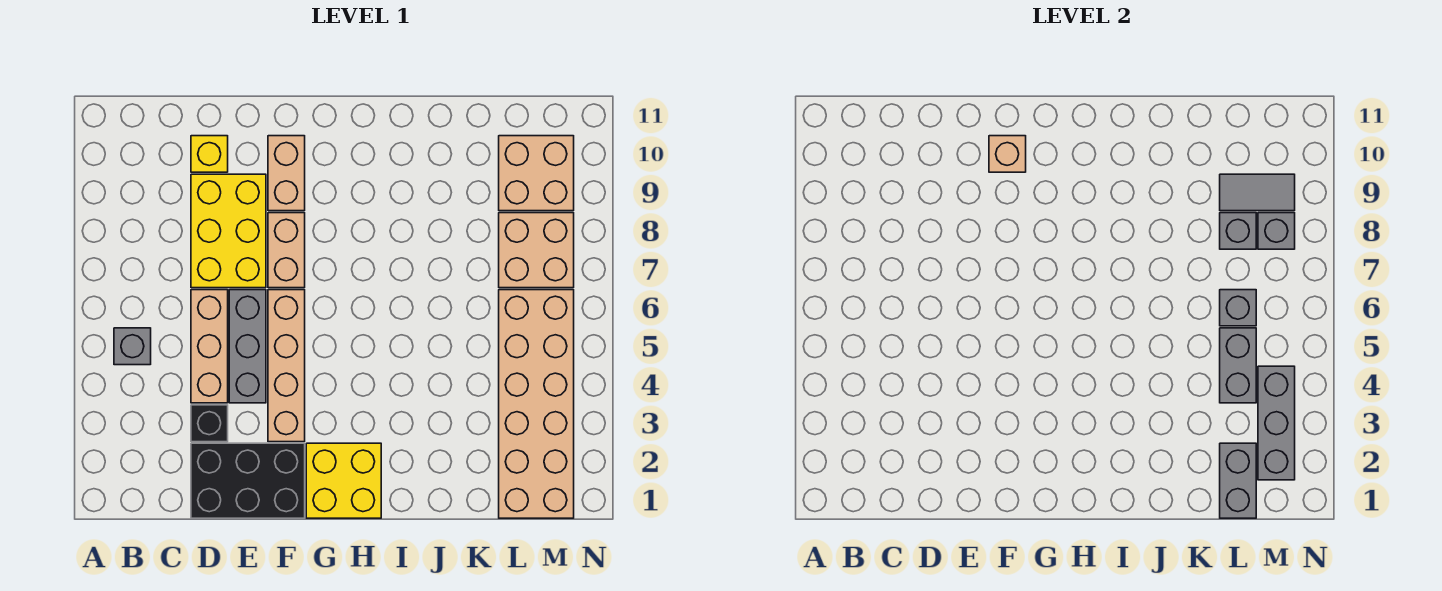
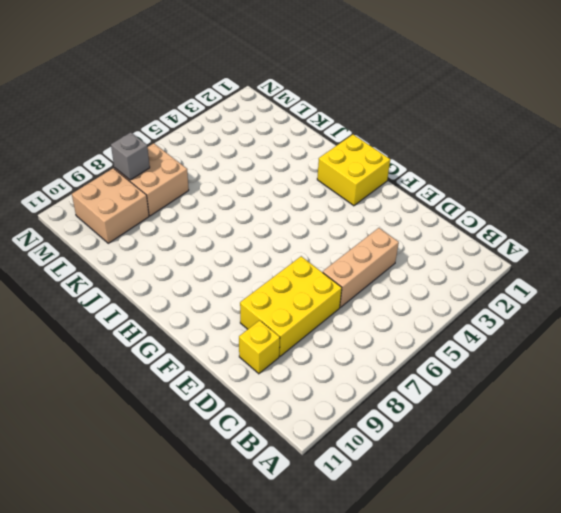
none -> grey 1x1 brick [114,328,151,365]
none -> black 2x3 brick [191,443,305,518]
none -> black 1x1 brick [191,405,228,442]

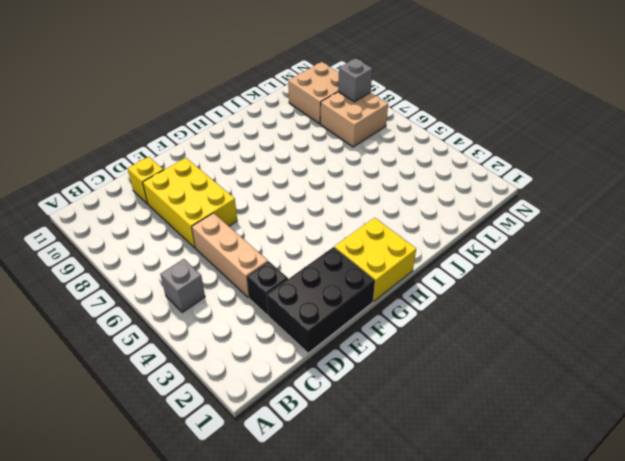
none -> grey 1x3 brick [229,290,266,403]
none -> tan 1x4 brick [268,290,305,442]
none -> tan 1x2 brick [268,213,305,288]

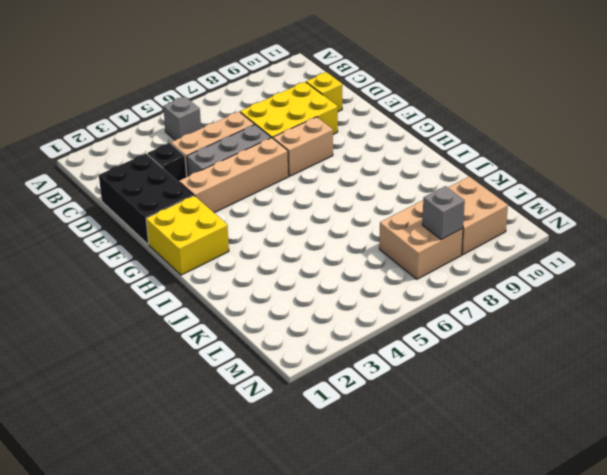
none -> tan 1x2 brick [268,136,305,211]
none -> tan 2x6 brick [499,290,574,518]
none -> tan 1x1 brick [989,136,1026,172]

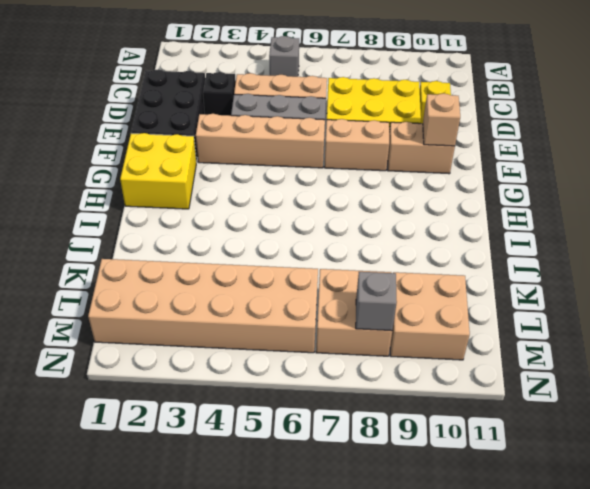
none -> grey 1x2 brick [1220,443,1256,518]
none -> grey 1x2 brick [1220,328,1256,403]
none -> grey 1x1 brick [1220,290,1256,326]

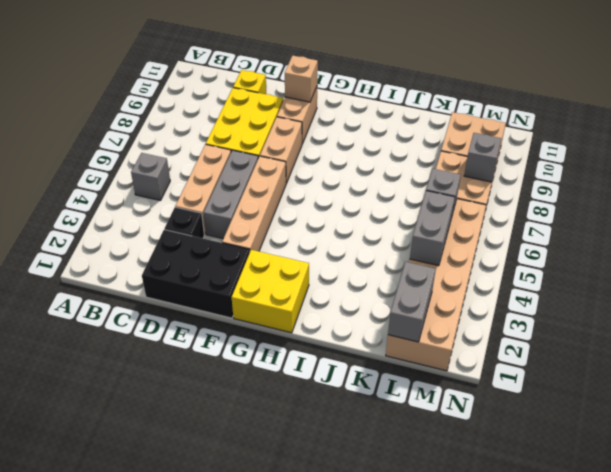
none -> grey 1x1 brick [1220,213,1256,249]
none -> grey 1x2 tile [1220,174,1295,211]
none -> grey 1x3 brick [1258,366,1295,480]

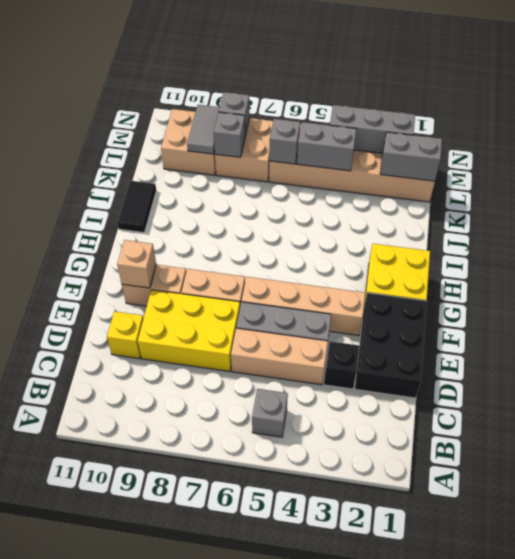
black 1x2 tile [117,181,156,233] -> none

